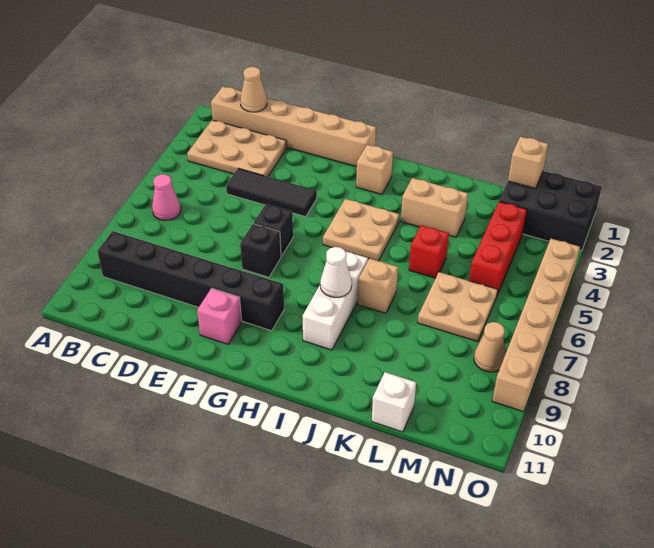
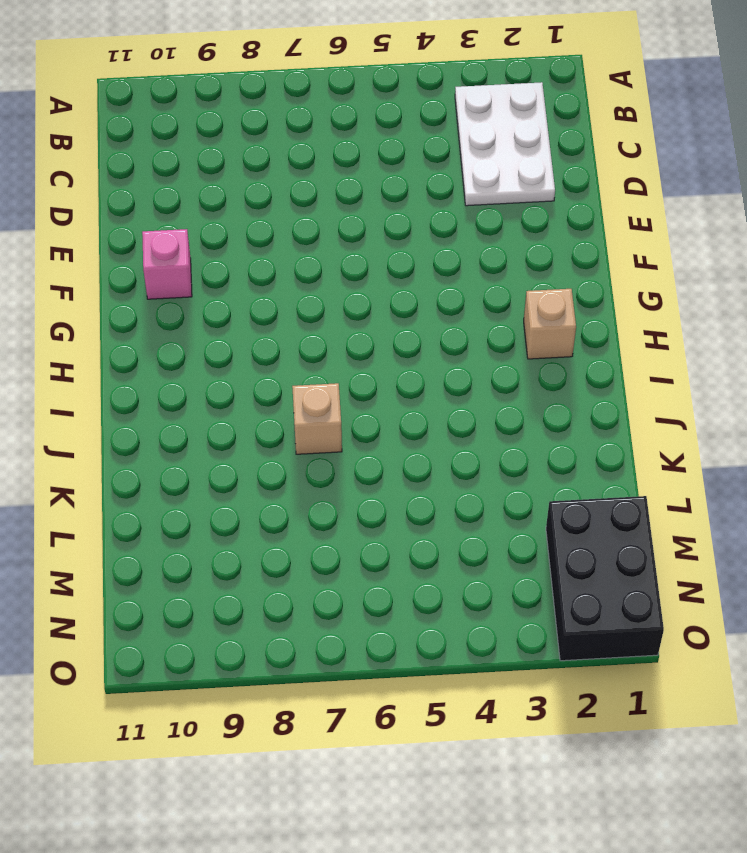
white 2x3 plate [455,82,555,206] -> tan 2x3 plate [187,120,287,177]
none -> tan 1x6 brick [211,87,376,167]
none -> pink 1x1 cone [152,174,181,221]
none -> black 1x6 brick [97,231,284,331]

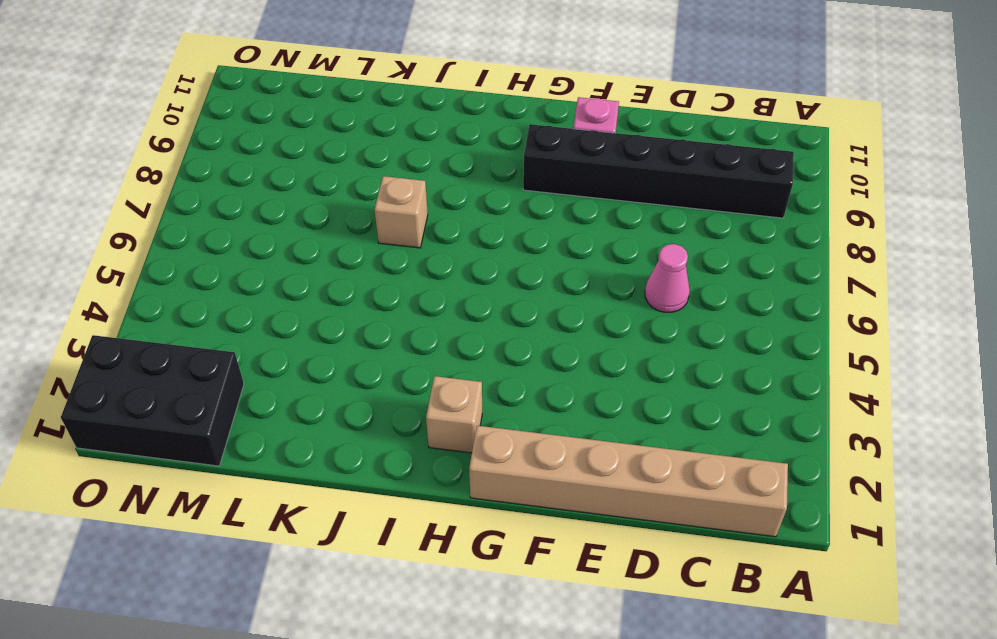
pink 1x1 cone [645,244,690,312] -> pink 1x1 cone moved to [152,174,181,221]
none -> tan 2x3 plate [187,120,287,177]
none -> black 1x3 tile [226,168,317,217]
none -> black 1x1 brick [254,204,293,256]

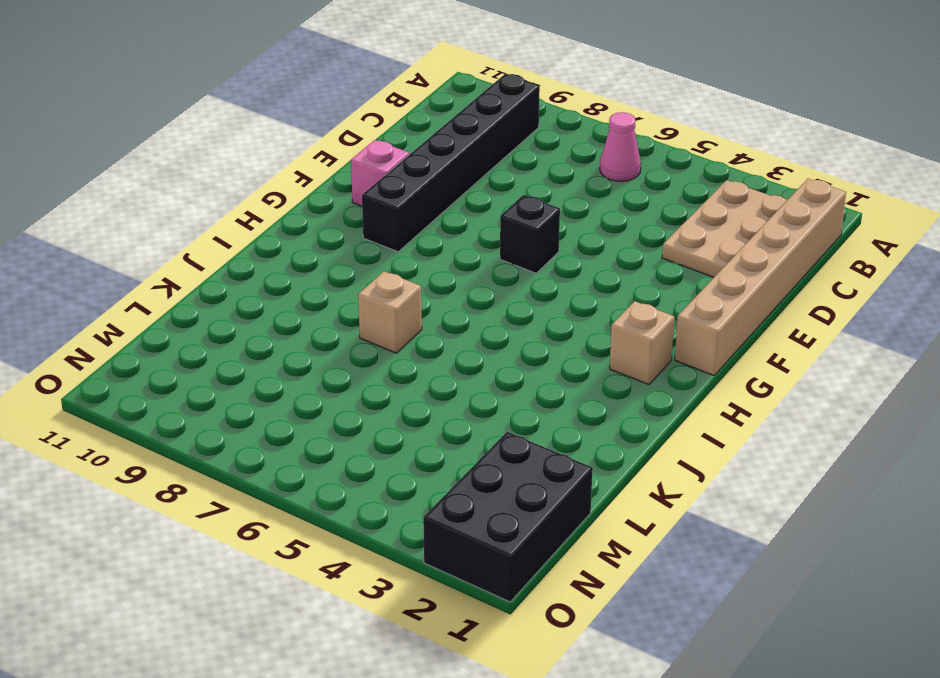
none -> black 1x3 tile [226,168,317,217]
none -> black 1x1 brick [240,224,281,277]
none -> tan 2x2 plate [323,199,399,261]

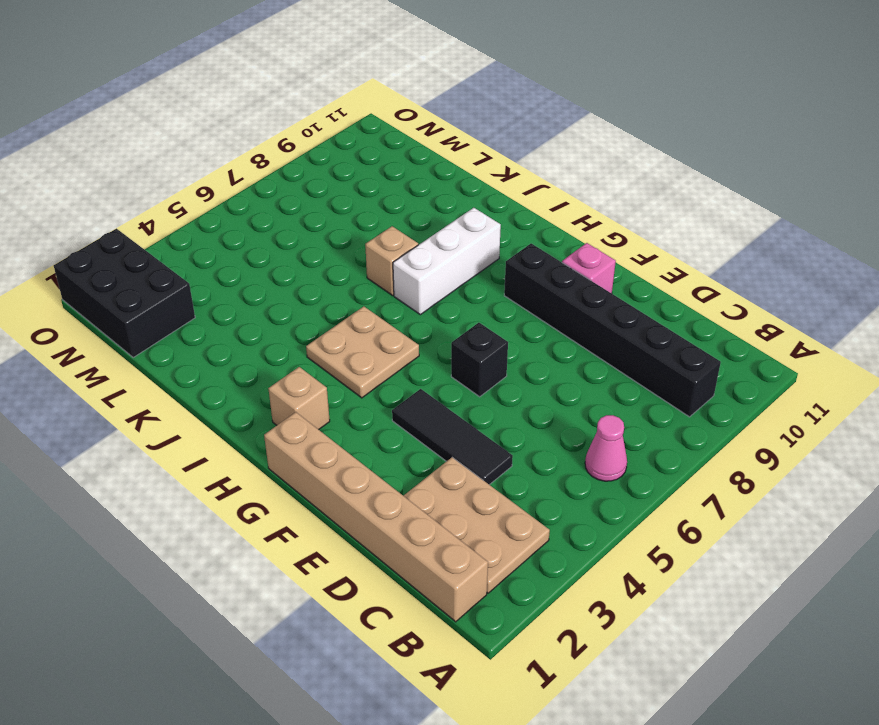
none -> black 1x1 brick [240,224,281,277]
none -> tan 1x2 brick [401,178,468,237]
none -> red 1x1 brick [409,225,449,278]

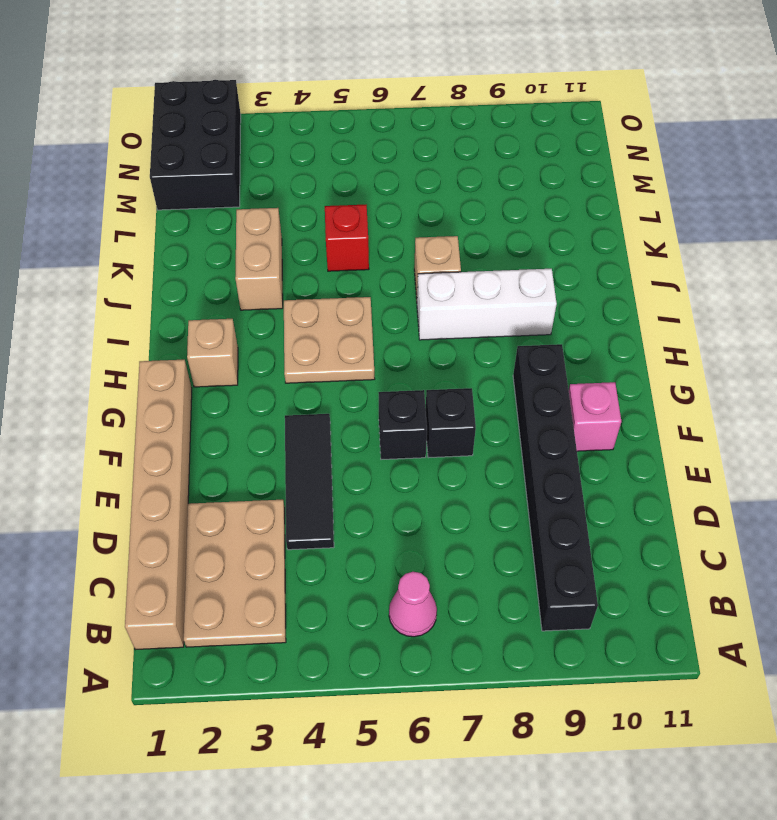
none -> tan 2x2 plate [418,272,498,342]
none -> white 1x1 brick [372,372,416,432]
none -> red 1x3 brick [469,202,527,295]

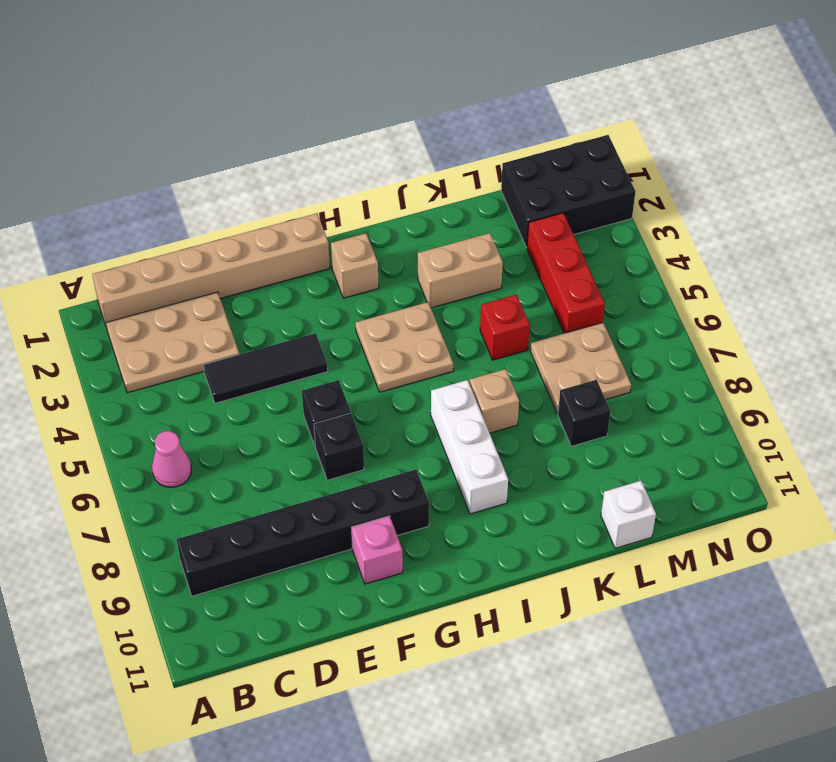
black 1x1 brick [558,380,611,446] -> none
none -> tan 1x1 cone [474,322,506,372]
none -> tan 1x6 brick [492,239,580,412]
none -> tan 1x1 cone [240,67,267,112]

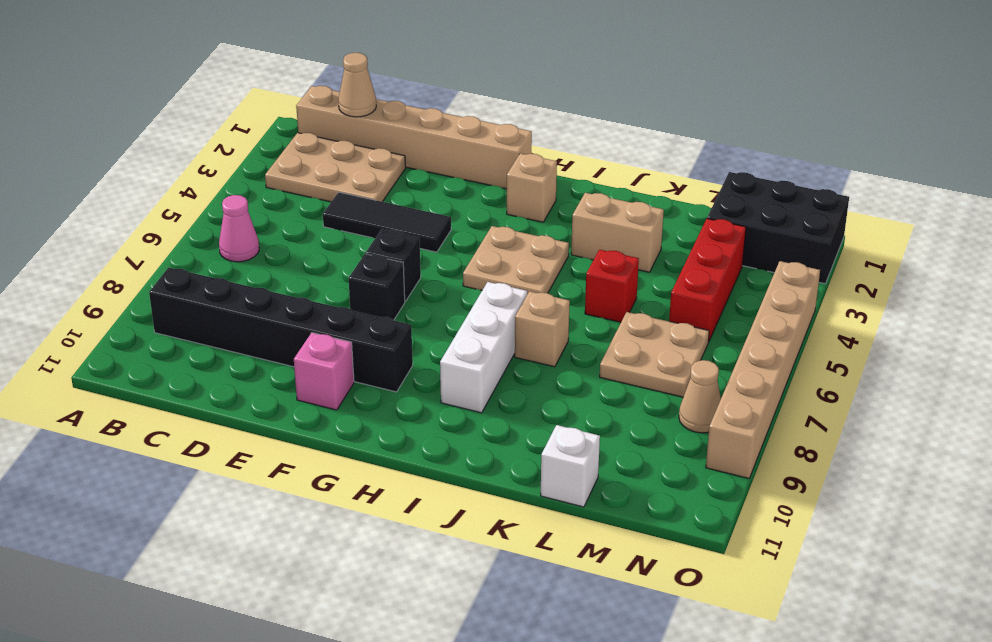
none -> white 1x1 cone [320,247,352,297]
none -> tan 1x1 brick [508,137,548,188]

